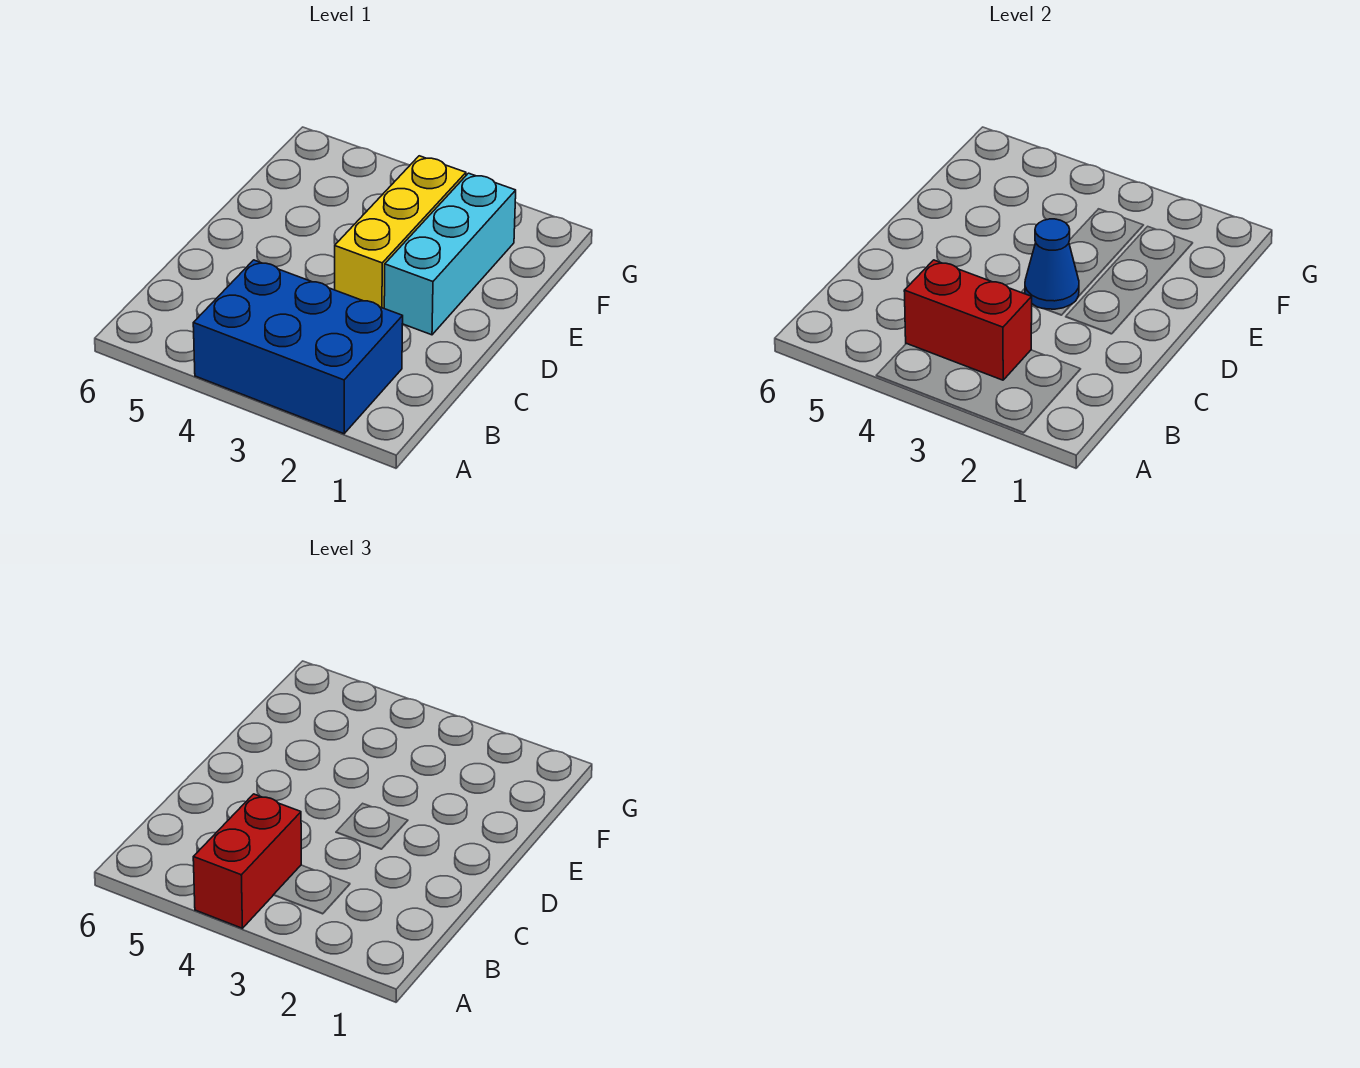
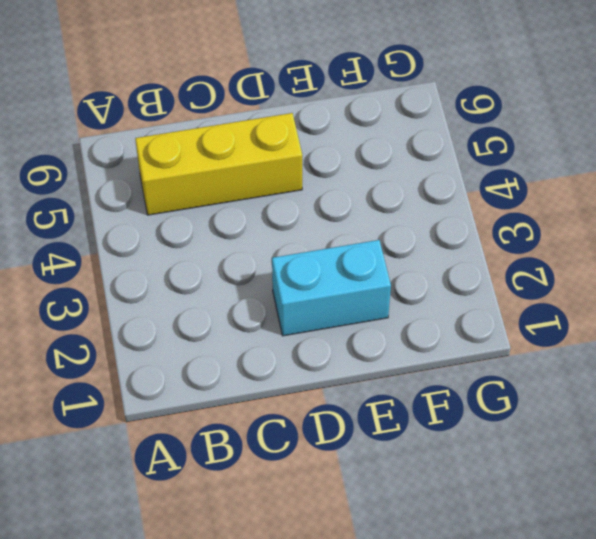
yellow 1x3 brick [135,113,302,215] -> yellow 1x3 brick moved to [335,156,466,308]
cyan 1x2 brick [272,240,391,336] -> cyan 1x3 brick [384,173,516,335]
none -> blue 2x3 brick [193,260,403,434]
none -> red 1x2 brick [904,260,1032,380]

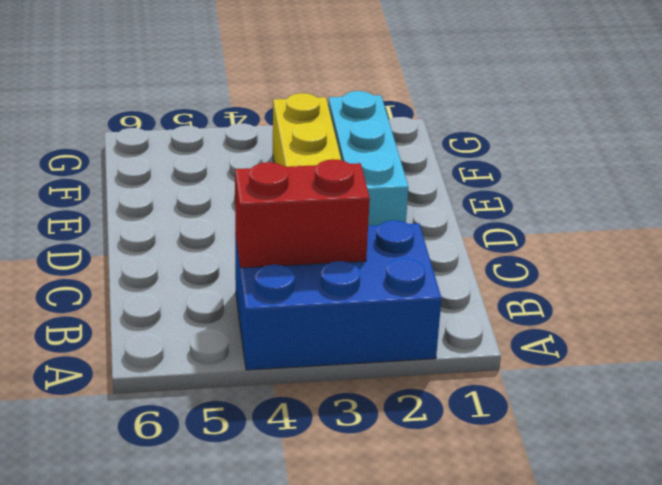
none -> blue 1x1 cone [1025,219,1079,309]
none -> red 1x2 brick [193,794,301,928]

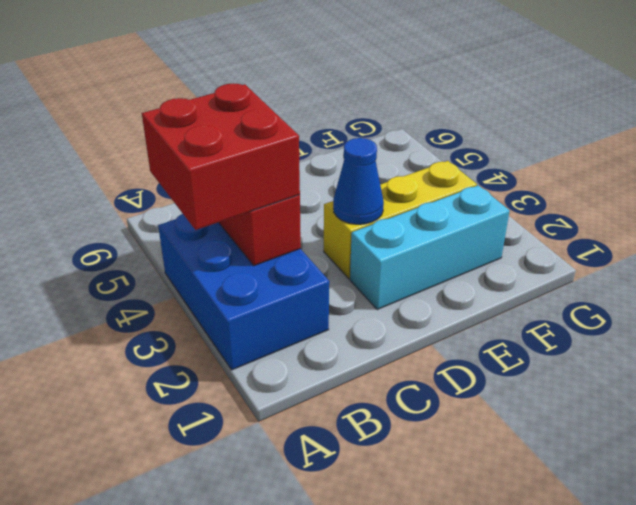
red 2x2 brick [142,83,300,230] -> red 1x2 brick [193,794,301,928]

